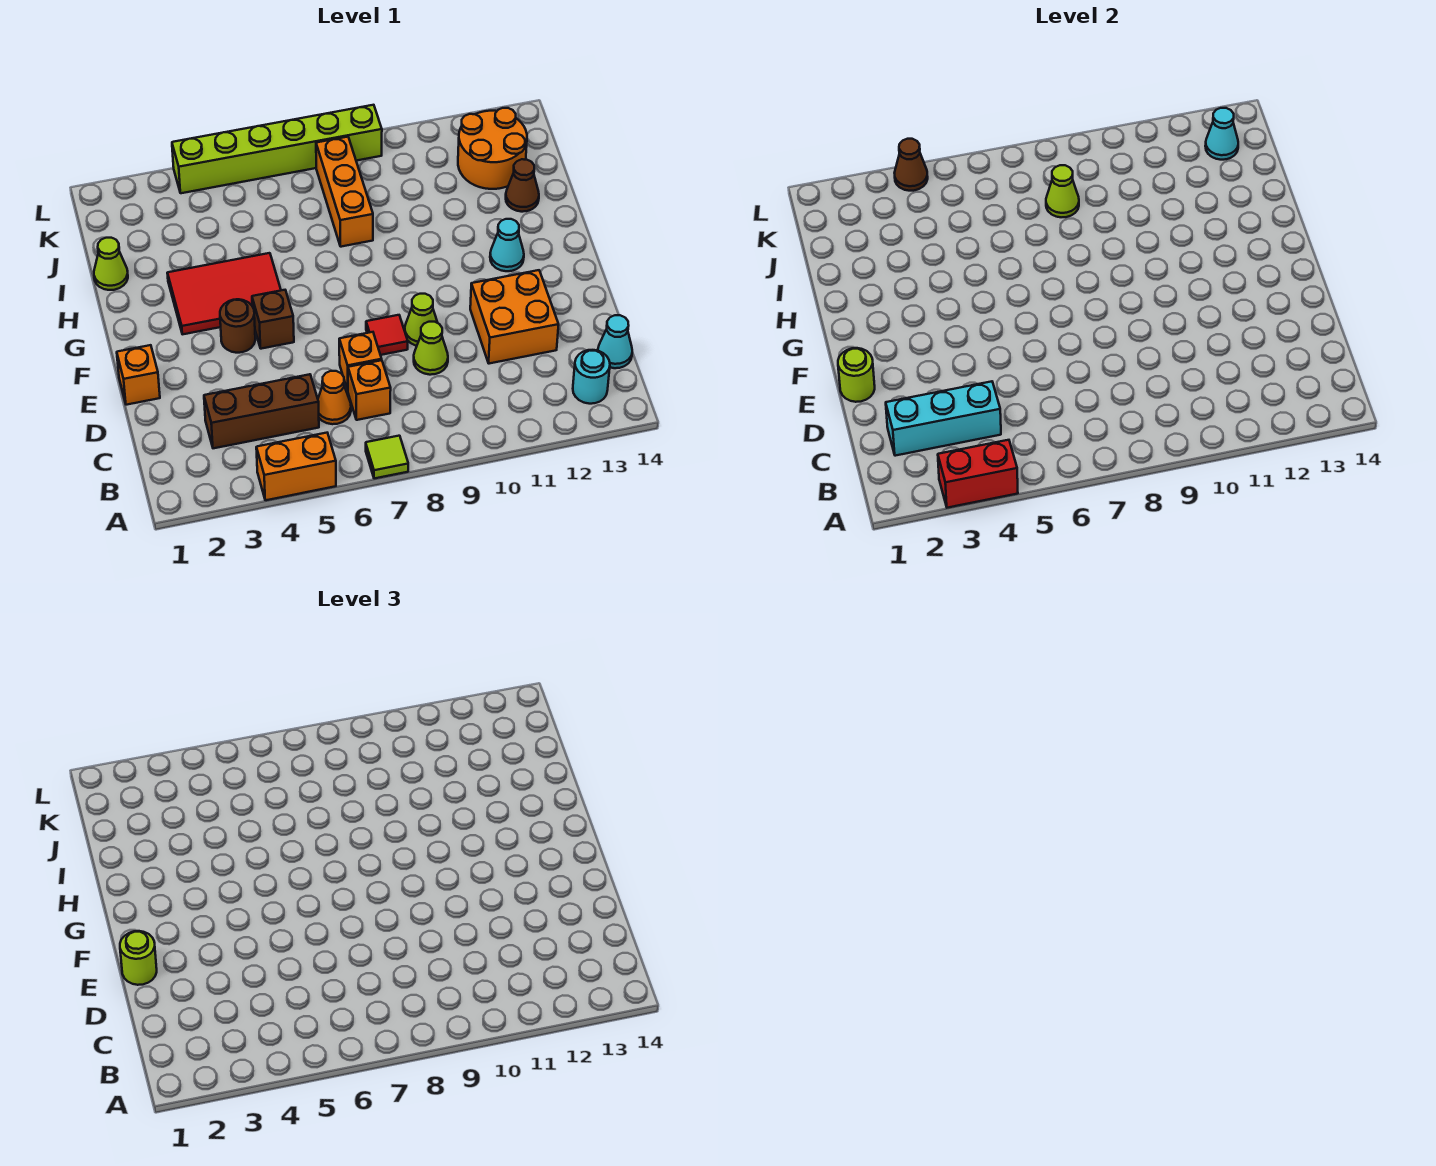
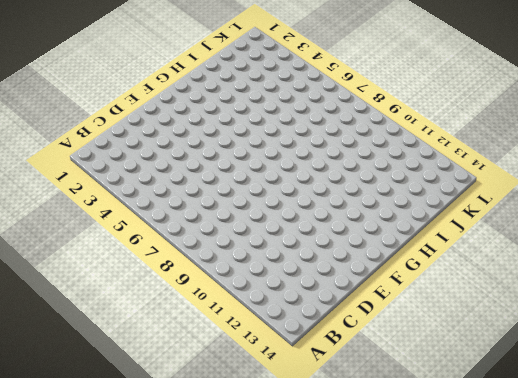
none -> orange 1x2 brick [256,433,336,500]
none -> lime 1x1 tile [366,436,408,479]
none -> cyan 1x1 round brick [573,350,610,404]

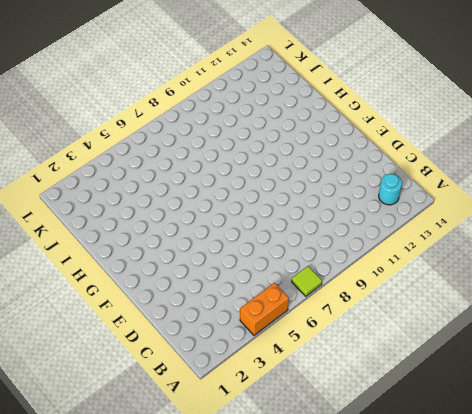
none -> brown 1x3 brick [204,374,319,448]
none -> orange 1x1 cone [318,371,351,424]
none -> orange 1x1 brick [348,360,391,420]

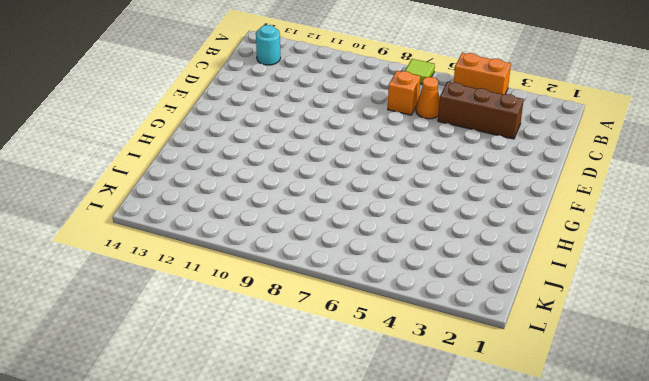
none -> cyan 1x1 cone [598,315,632,368]
none -> orange 1x1 brick [339,332,382,390]
none -> lime 1x1 cone [414,322,448,375]

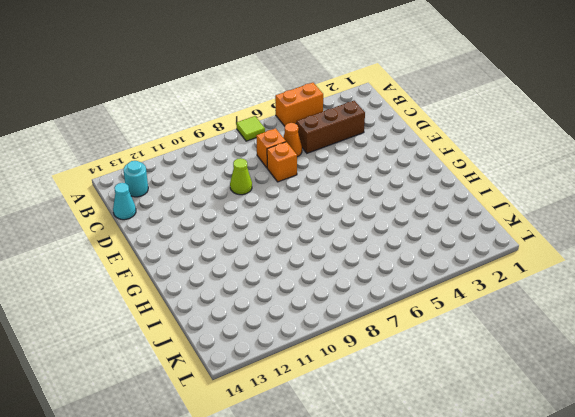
none -> orange 2x2 brick [470,270,559,364]
none -> orange 1x1 brick [117,345,160,405]
none -> red 1x1 tile [366,315,408,355]

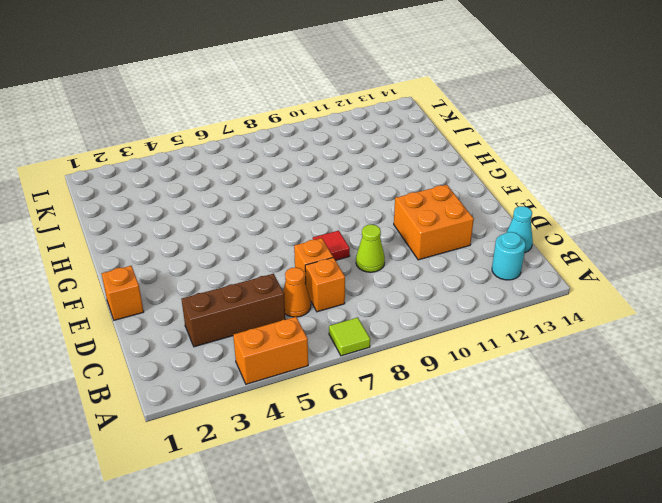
none -> lime 1x1 cone [405,294,438,346]
none -> brown 1x1 round brick [220,299,255,353]
none -> brown 1x1 brick [252,290,294,349]

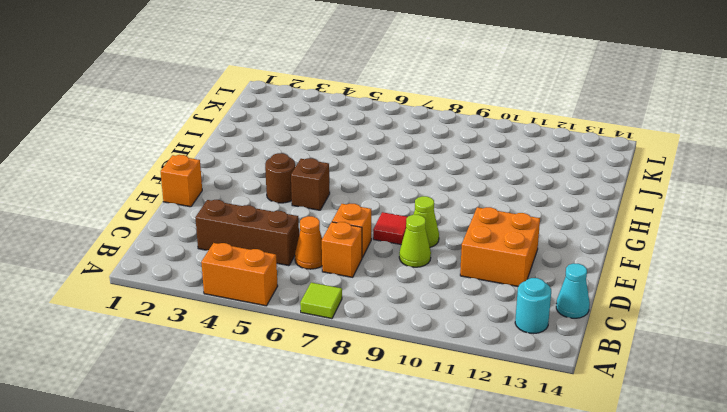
none -> red 2x3 tile [167,253,281,334]
none -> cyan 1x1 cone [490,219,524,271]
none -> lime 1x1 cone [94,238,128,290]

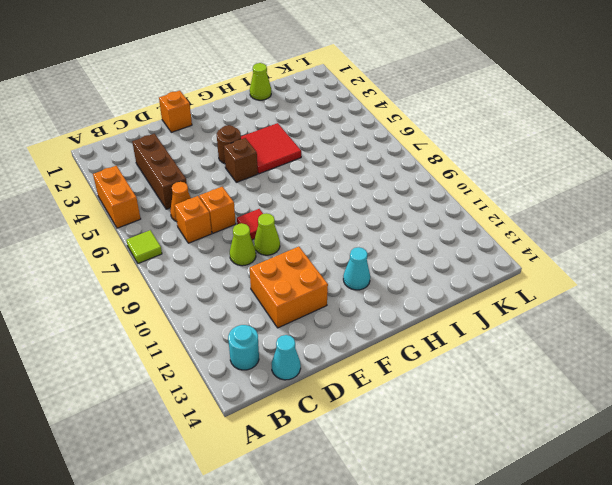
red 2x2 tile [241,123,301,174] -> red 2x3 tile [167,253,281,334]
none -> orange 1x3 brick [316,137,373,247]
none -> brown 1x1 cone [506,159,539,212]
none -> orange 2x2 round brick [458,108,527,189]

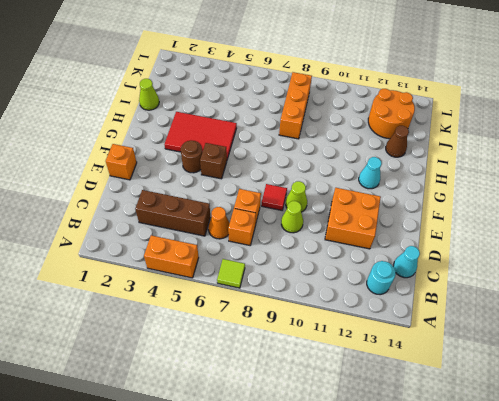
none -> lime 1x6 brick [172,105,382,193]
none -> red 1x2 brick [938,440,1018,508]
none -> cyan 1x3 brick [886,381,1001,456]

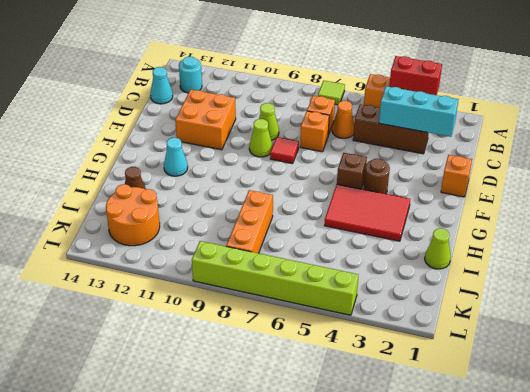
none -> lime 1x1 round brick [838,348,875,402]
none -> lime 1x1 cone [1046,165,1079,217]
none -> cyan 1x1 cone [1205,108,1238,160]

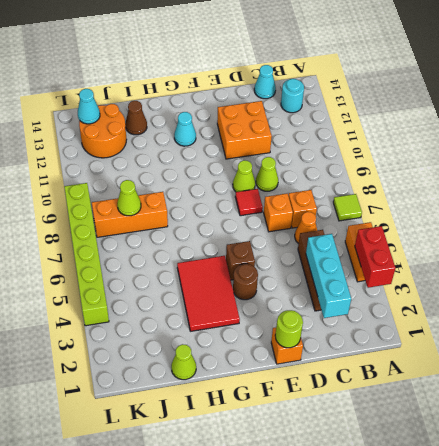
none -> brown 1x1 cone [895,139,928,191]
none -> lime 1x1 round brick [120,931,157,985]

